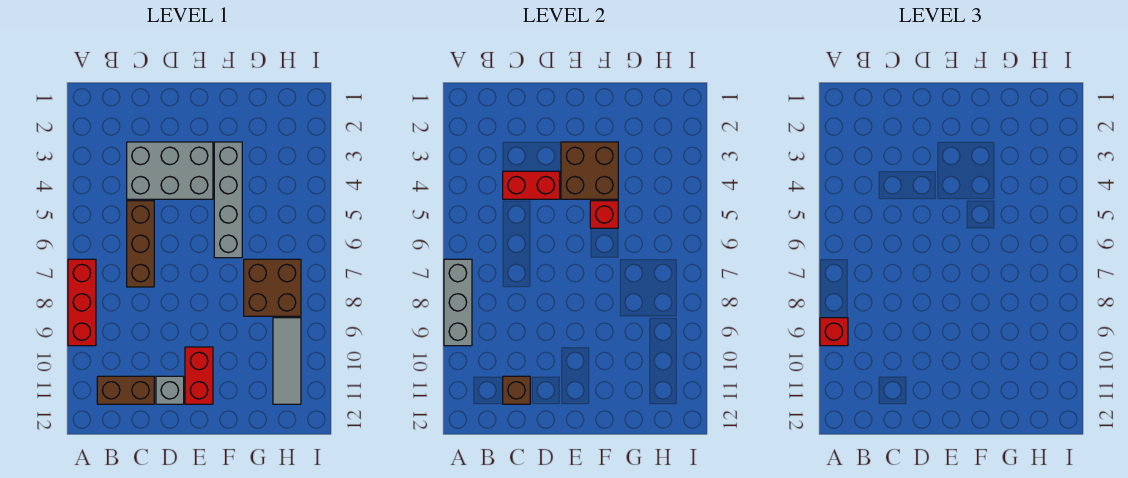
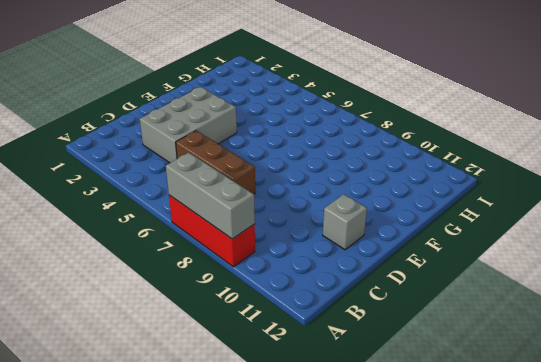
none -> brown 1x2 brick [97,376,154,404]
none -> red 1x2 brick [185,347,213,404]
none -> grey 1x4 brick [214,142,242,258]

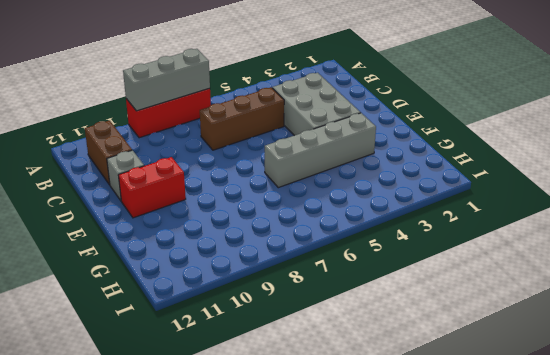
none -> brown 2x2 brick [244,259,301,316]
none -> grey 1x3 tile [273,318,301,404]
none -> red 1x2 brick [503,171,560,199]

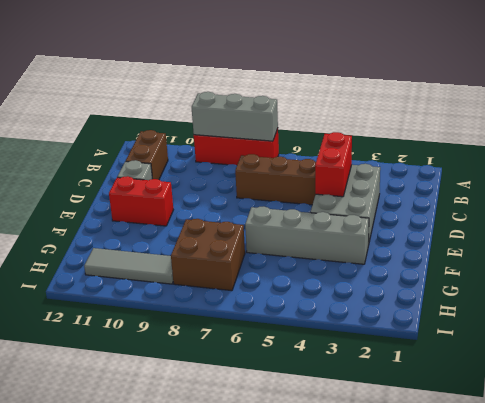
none -> brown 1x1 brick [503,376,530,404]
none -> brown 2x2 brick [561,142,618,199]
none -> red 1x1 brick [590,201,618,228]

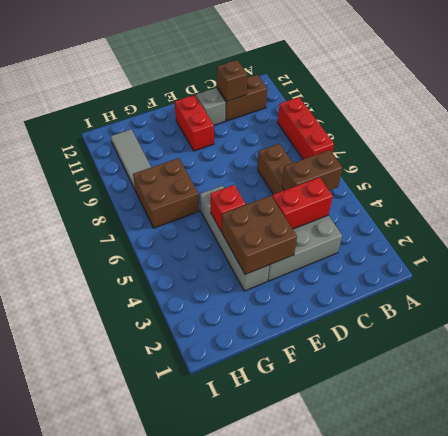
brown 1x2 brick [282,150,342,190] -> none
none -> grey 1x3 brick [444,259,472,346]
none -> red 1x1 brick [820,318,848,346]

